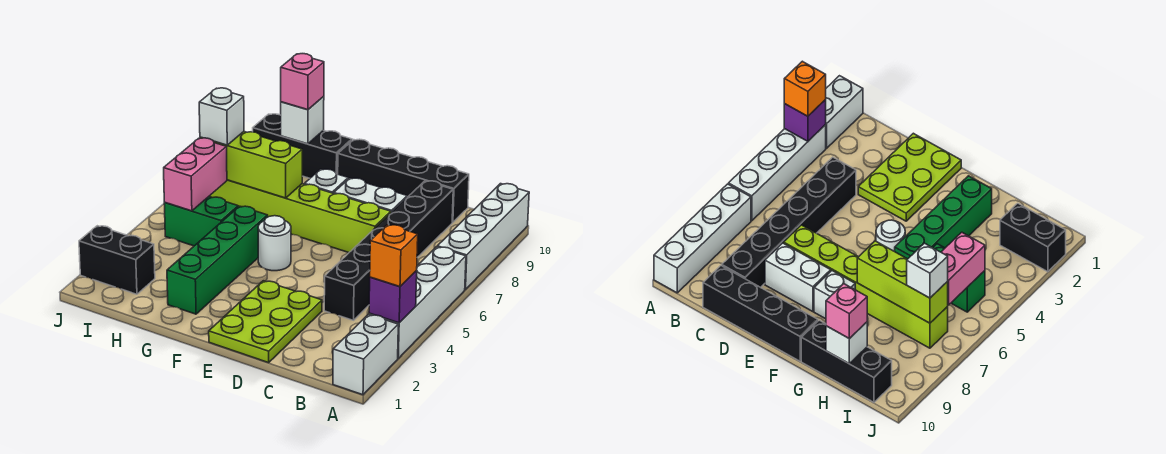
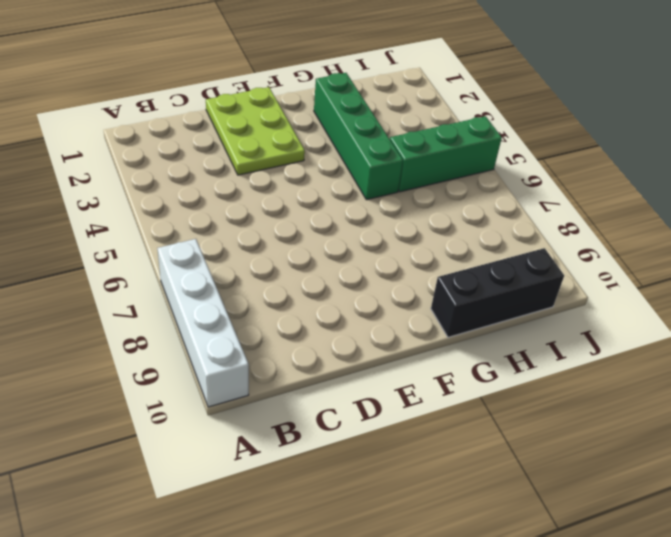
green 1x3 brick [390,116,502,192] -> green 1x2 brick [164,197,238,246]
none -> white 1x2 brick [333,314,398,395]
none -> white 1x4 brick [369,247,466,358]
none -> black 1x6 brick [324,181,453,320]

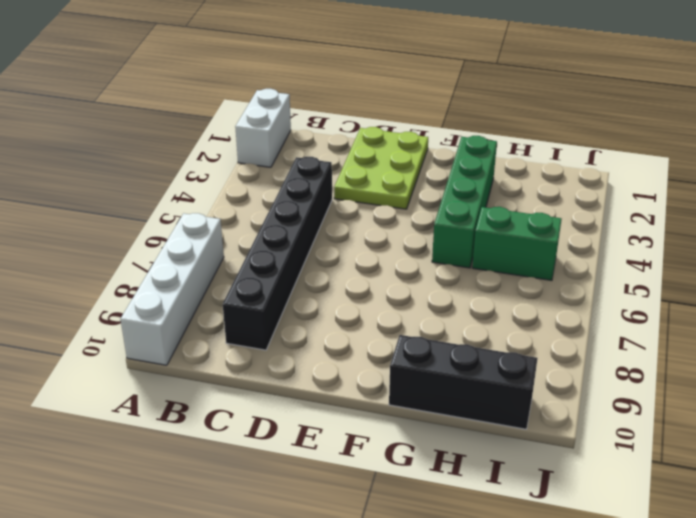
none -> white 1x4 brick [369,247,466,358]
none -> black 1x4 brick [338,139,469,222]
none -> lime 1x6 brick [209,180,391,253]

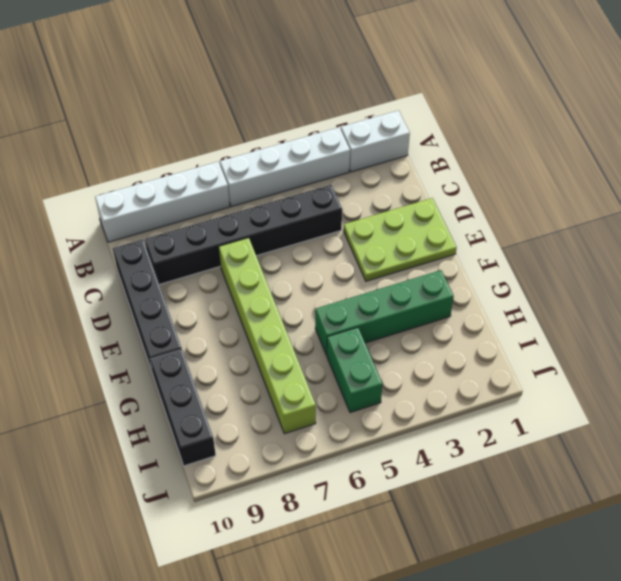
none -> white 1x2 brick [334,178,407,213]
none -> white 1x1 round brick [258,216,291,271]
none -> white 1x1 brick [304,169,348,193]

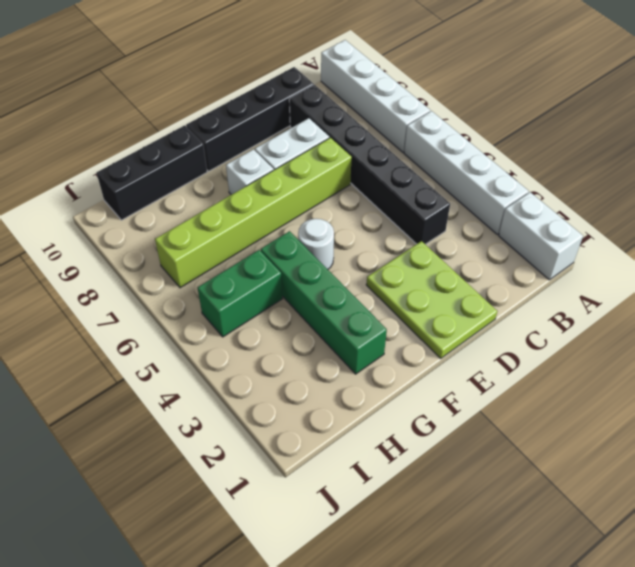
none -> black 1x2 brick [79,226,155,294]
none -> purple 1x1 brick [369,271,417,323]
none -> lime 1x3 brick [200,132,302,198]

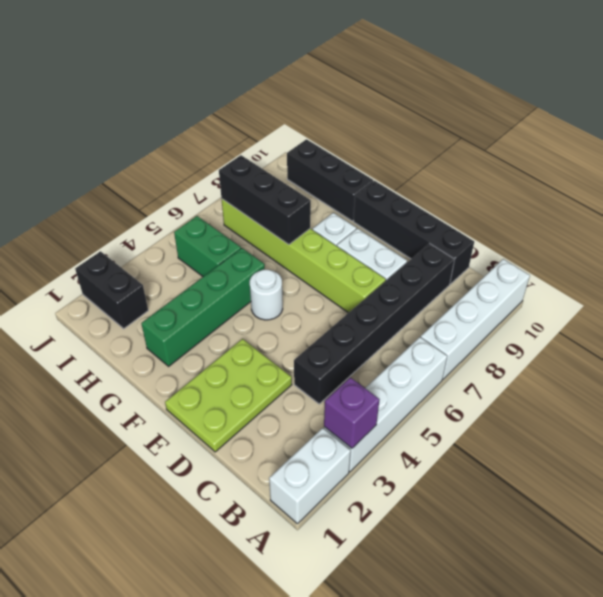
black 1x3 brick [219,155,311,245] -> lime 1x3 brick [200,132,302,198]
none -> white 1x1 brick [281,96,324,144]
none -> pink 1x2 brick [164,138,227,211]
none -> orange 1x1 brick [370,225,418,287]

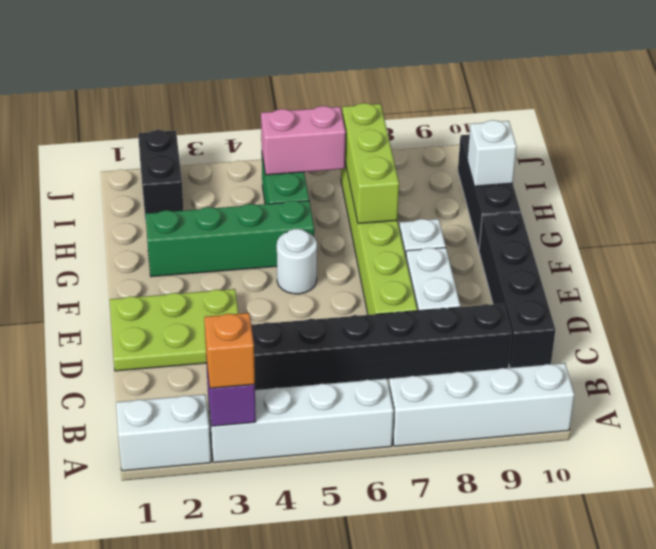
none -> pink 1x1 brick [281,54,324,110]
none -> white 1x1 brick [199,88,244,145]

